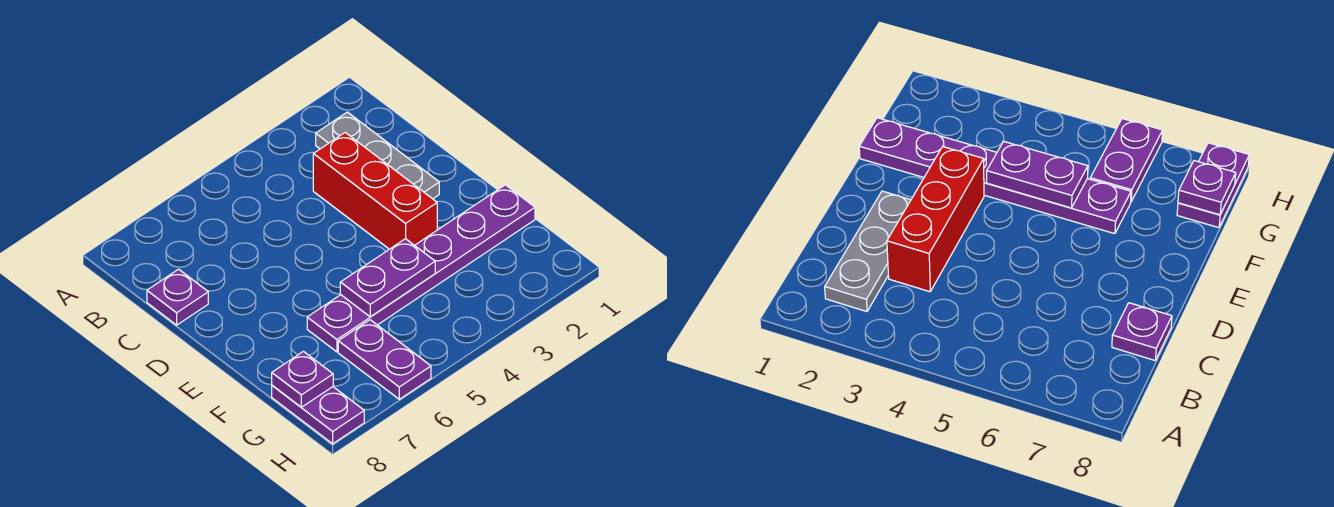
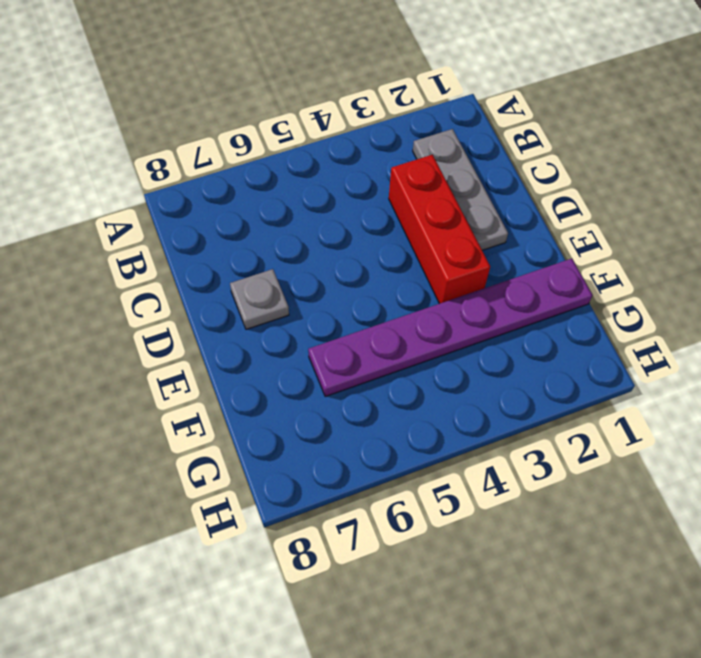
grey 1x1 plate [230,269,289,329] -> none
none -> purple 1x1 plate [147,269,208,325]
none -> purple 1x2 plate [338,320,431,399]

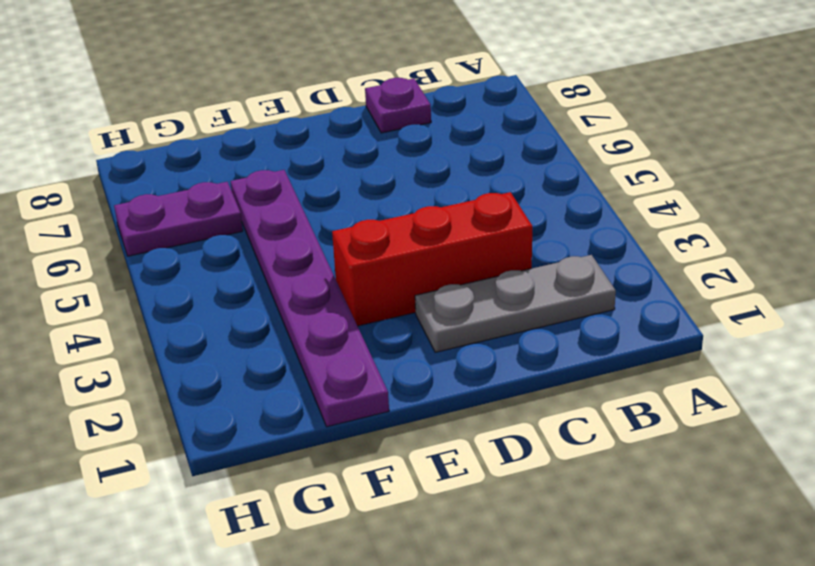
none -> purple 1x2 plate [272,385,364,444]
none -> purple 1x2 plate [340,239,435,317]

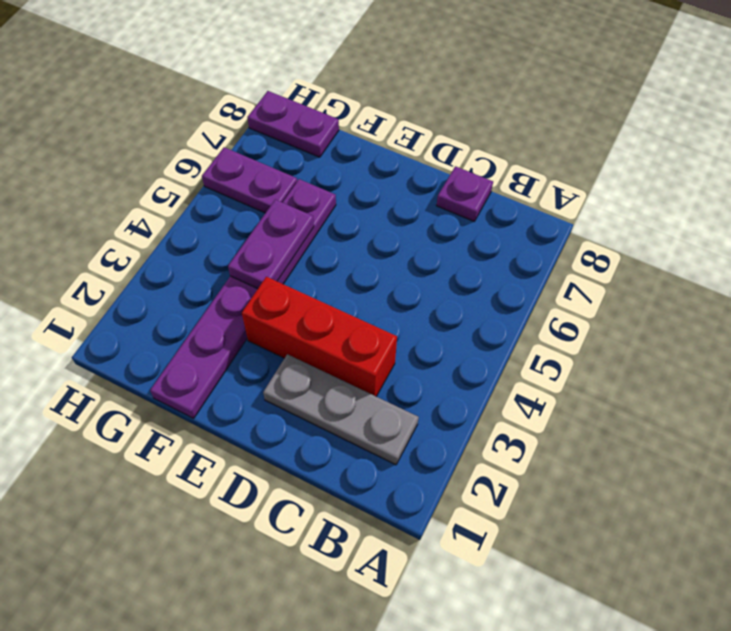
none -> purple 1x1 plate [272,351,333,407]

